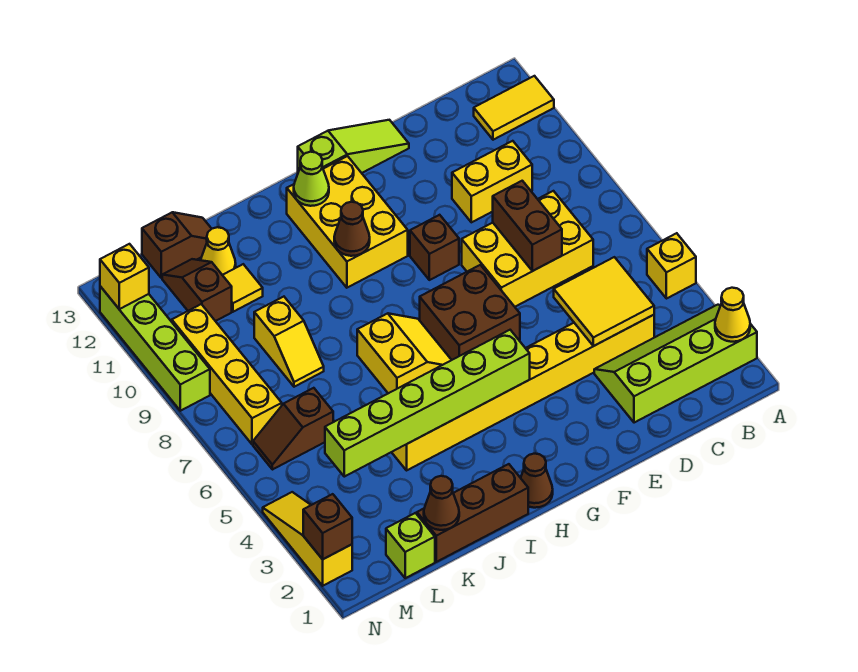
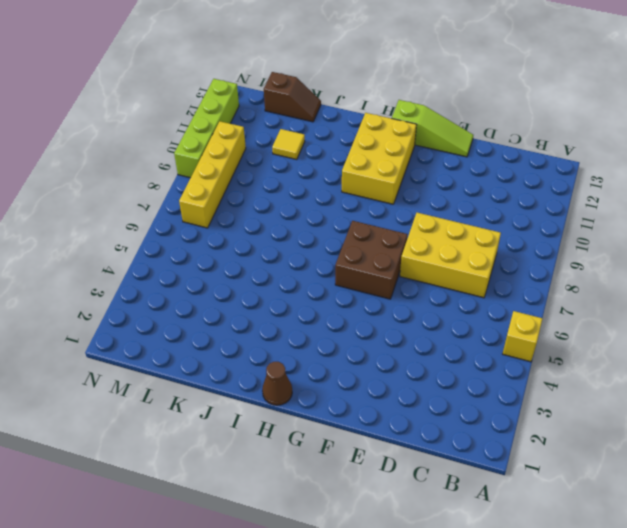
none -> lime 2x4 slope [594,305,757,423]
none -> yellow 1x2 tile [474,76,554,140]
none -> yellow 1x8 brick [392,315,654,470]
none -> yellow 1x2 brick [452,141,532,222]

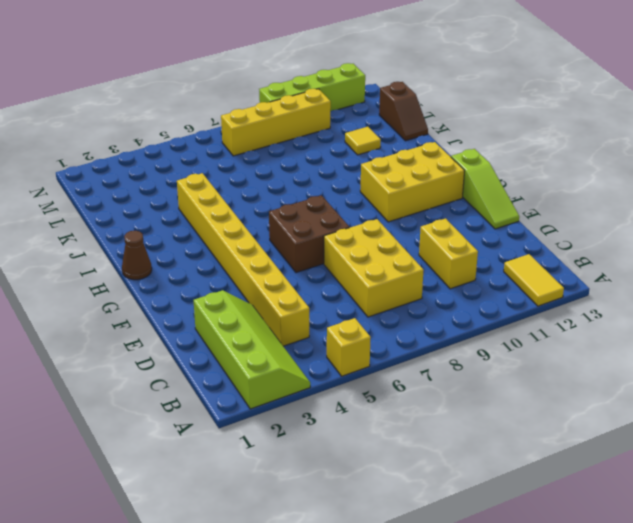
none -> brown 1x1 brick [410,215,459,280]
none -> yellow 2x2 slope [357,313,451,393]
none -> brown 1x3 brick [417,464,528,562]
none -> yellow 1x2 slope [254,297,324,387]

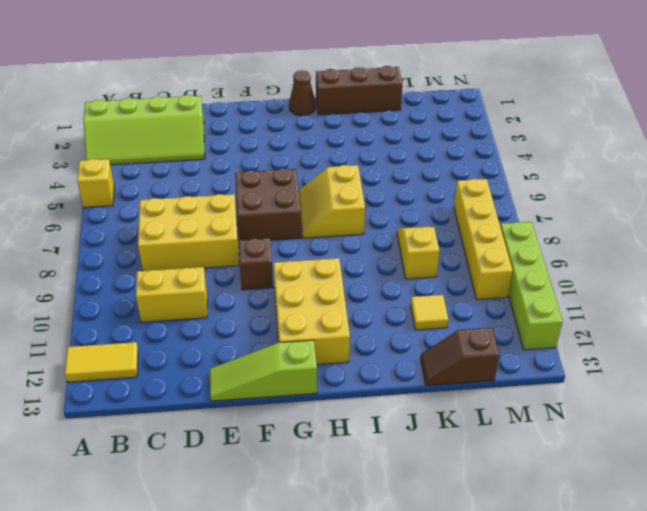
none -> yellow 1x8 brick [392,315,654,470]
none -> yellow 1x1 cone [201,227,236,275]
none -> lime 1x1 brick [386,513,435,578]
none -> brown 1x2 slope [253,388,333,470]

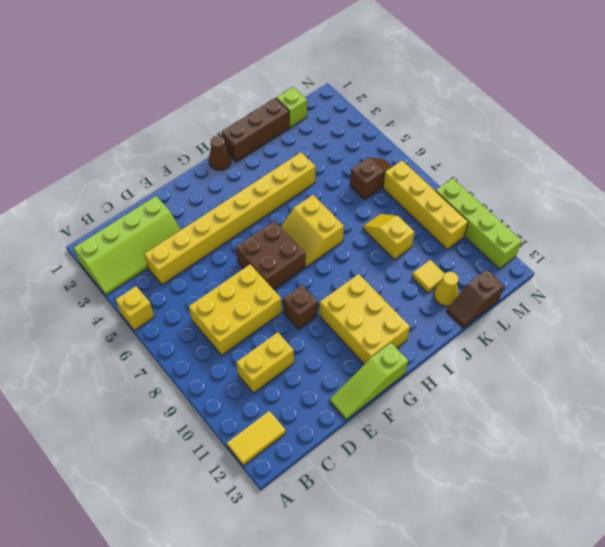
none -> brown 1x2 slope [162,259,232,321]
none -> yellow 1x3 slope [263,492,352,586]
none -> yellow 1x1 cone [715,288,750,342]
none -> yellow 2x2 tile [554,257,654,346]

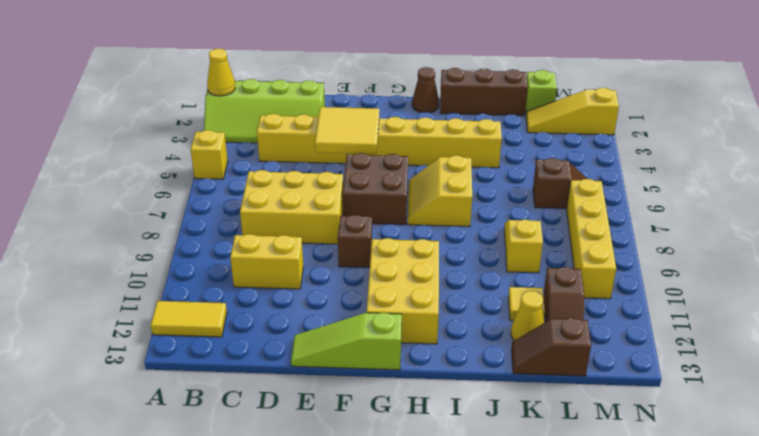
yellow 2x2 tile [315,107,379,154] -> yellow 2x2 tile moved to [554,257,654,346]
yellow 1x3 slope [526,88,619,135] -> yellow 1x3 slope turned to [263,492,352,586]
none -> lime 1x4 brick [100,286,210,411]
none -> brown 1x2 brick [493,181,562,271]
none -> lime 1x6 brick [325,330,530,477]
none -> brown 1x1 cone [334,202,370,256]

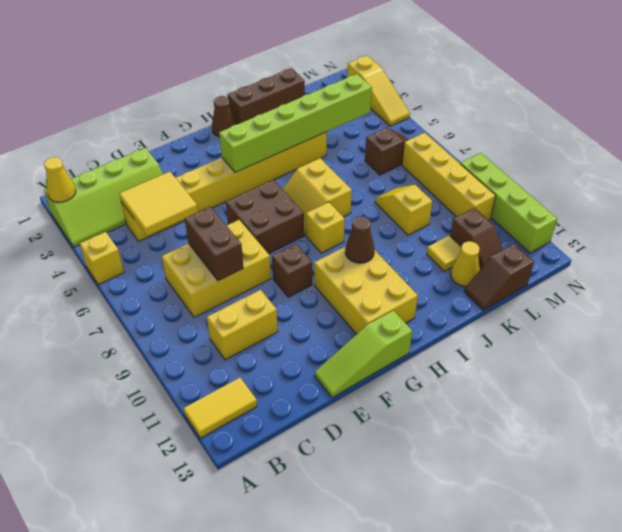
yellow 1x1 brick [306,202,345,253] -> yellow 1x1 brick moved to [100,244,149,309]
none -> lime 1x1 brick [386,513,435,578]
none -> lime 1x1 cone [294,152,329,206]
none -> brown 1x1 cone [424,476,459,530]
none -> brown 1x1 brick [303,494,352,559]

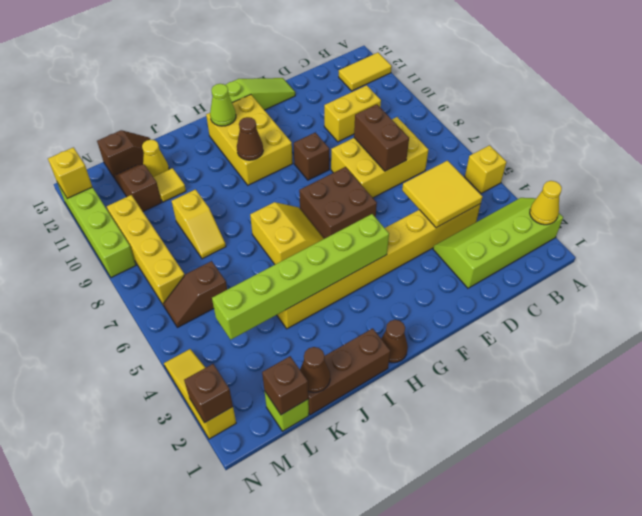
brown 1x1 brick [262,356,308,415] -> none

